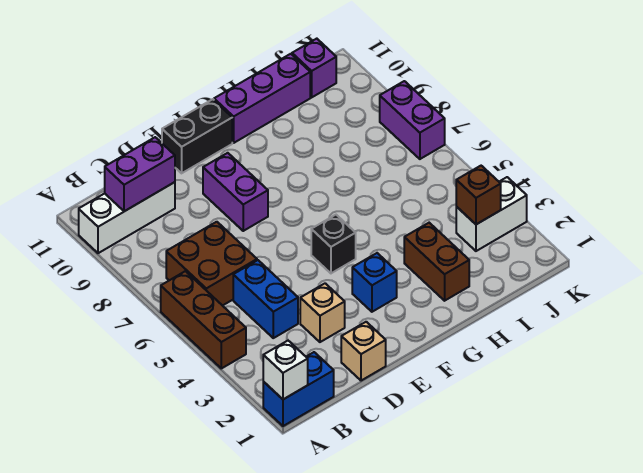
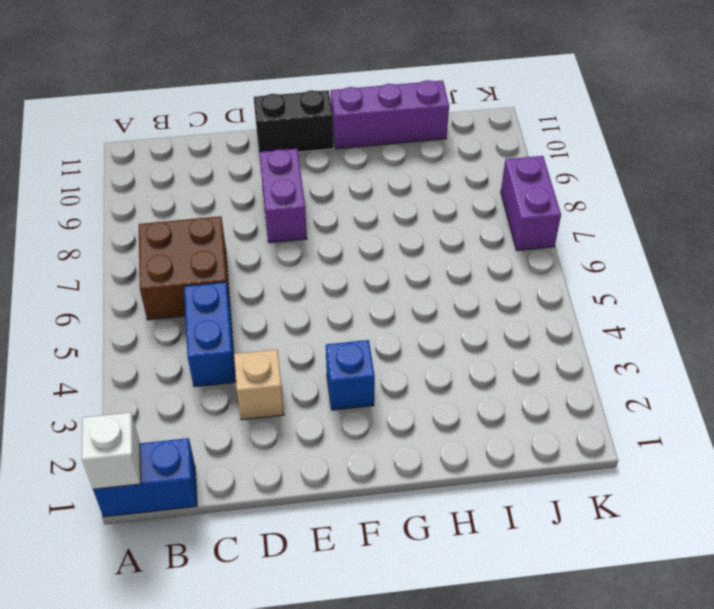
none -> brown 1x3 brick [161,271,246,368]
none -> white 1x3 brick [79,182,175,253]
none -> tan 1x1 brick [341,322,386,381]

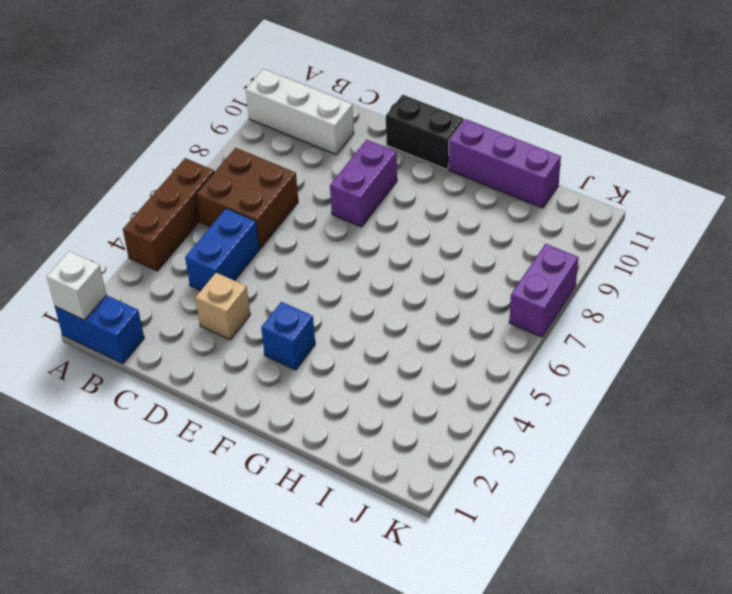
none -> tan 1x1 brick [341,322,386,381]
none -> black 1x1 brick [311,215,356,273]
none -> brown 1x2 brick [404,223,469,301]

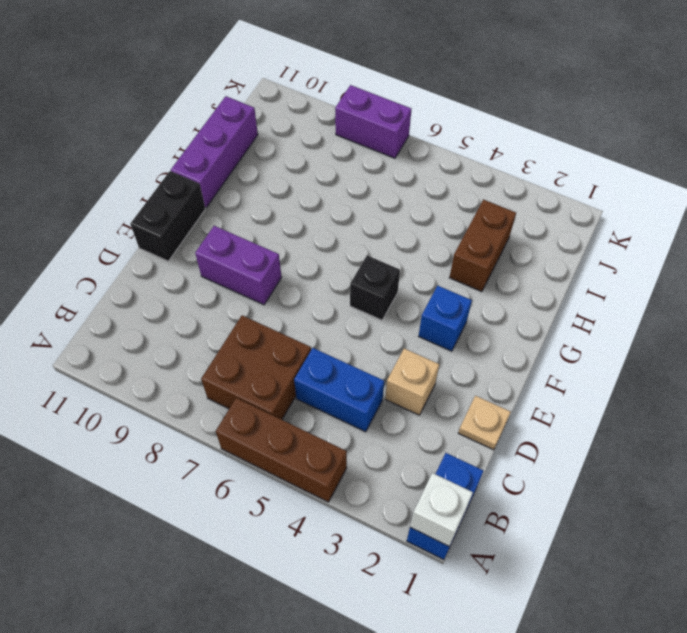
tan 1x1 plate [458,396,511,450] -> tan 1x1 brick [341,322,386,381]
brown 1x2 brick [449,200,516,292] -> brown 1x2 brick turned to [404,223,469,301]
none -> white 1x3 brick [79,182,175,253]
none -> white 1x2 brick [456,177,527,251]
none -> purple 1x1 brick [292,39,336,97]

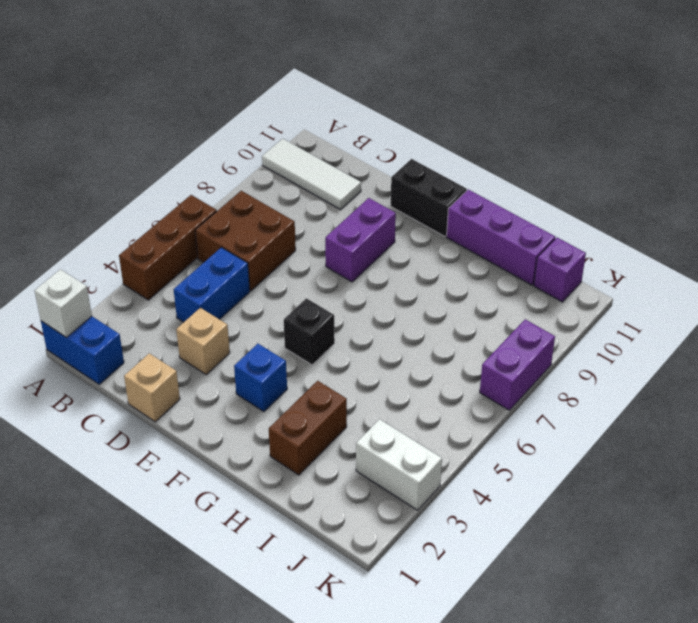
white 1x3 tile [262,139,361,210] -> white 1x3 brick [79,182,175,253]
none -> purple 1x2 brick [105,137,175,211]
none -> brown 1x1 brick [456,166,501,224]

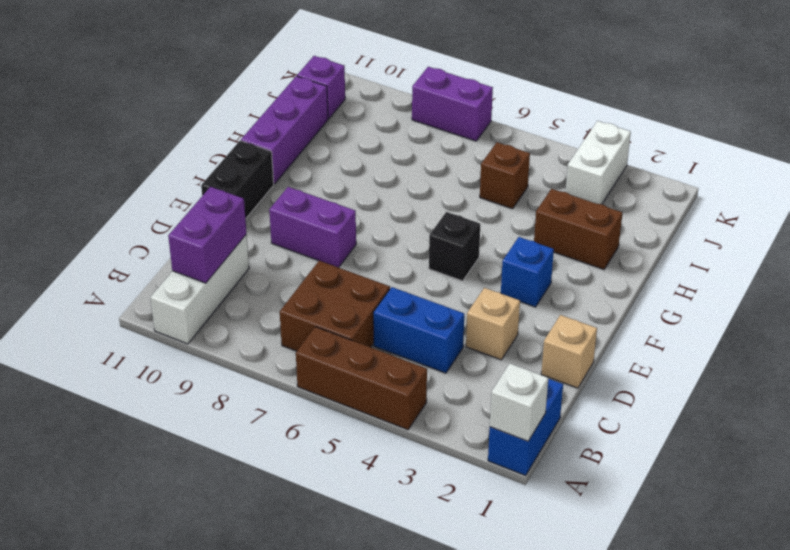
brown 1x1 brick [480,142,530,209] -> brown 1x1 brick moved to [456,166,501,224]

